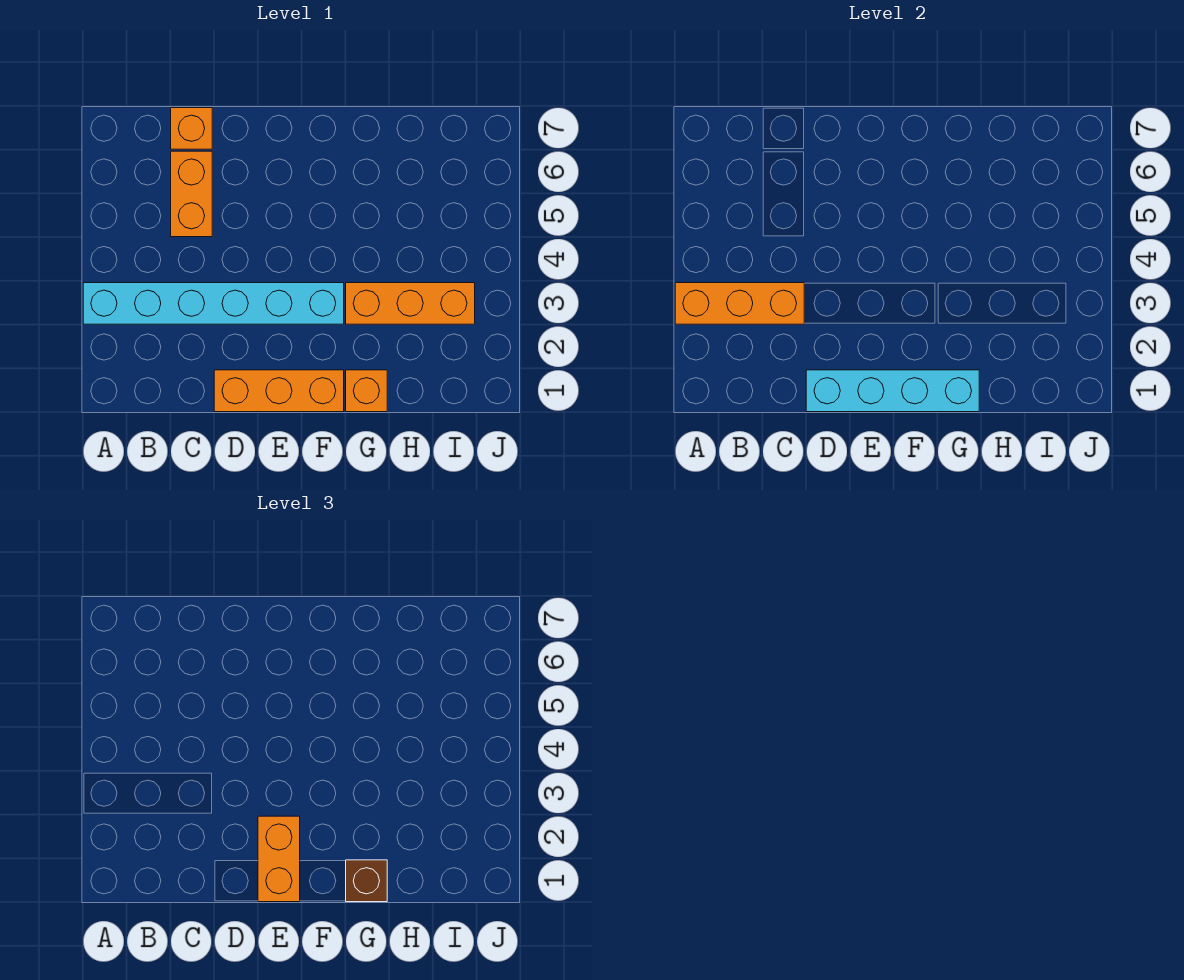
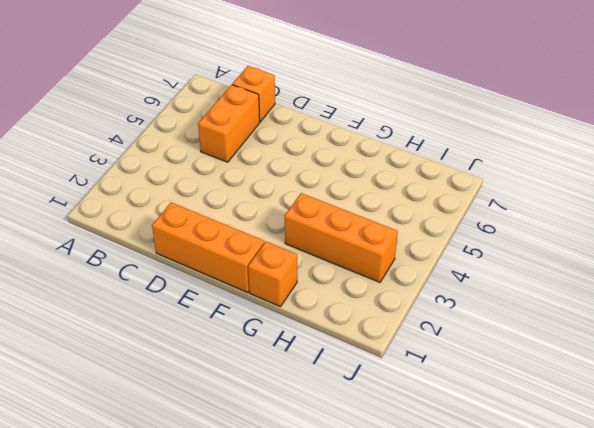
none -> cyan 1x6 brick [83,283,344,324]
none -> orange 1x3 brick [675,283,804,324]

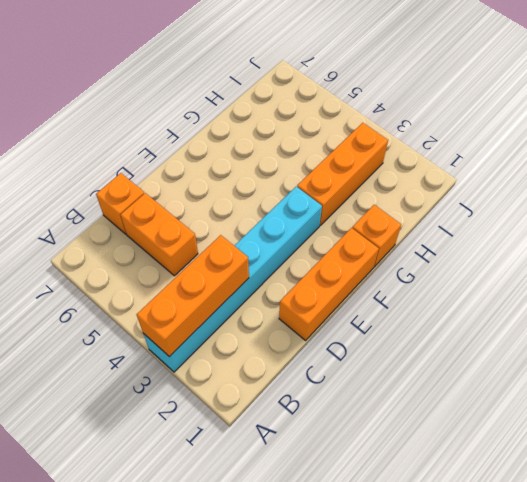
none -> cyan 1x4 brick [806,370,979,412]
none -> orange 1x2 brick [258,816,300,902]

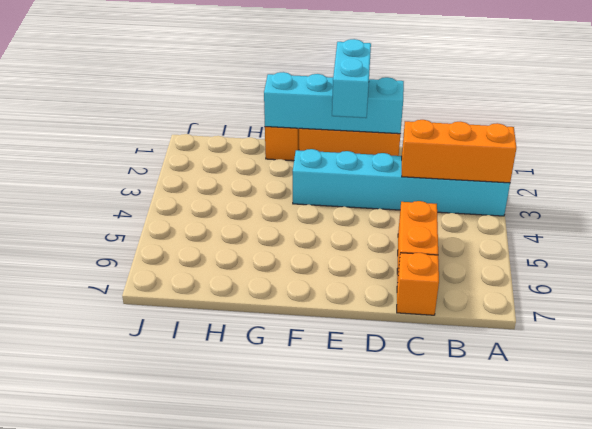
cyan 1x2 brick [332,39,371,118] -> orange 1x2 brick [258,816,300,902]
none -> orange 1x3 brick [346,283,475,324]
none -> brown 1x1 brick [346,860,387,902]

